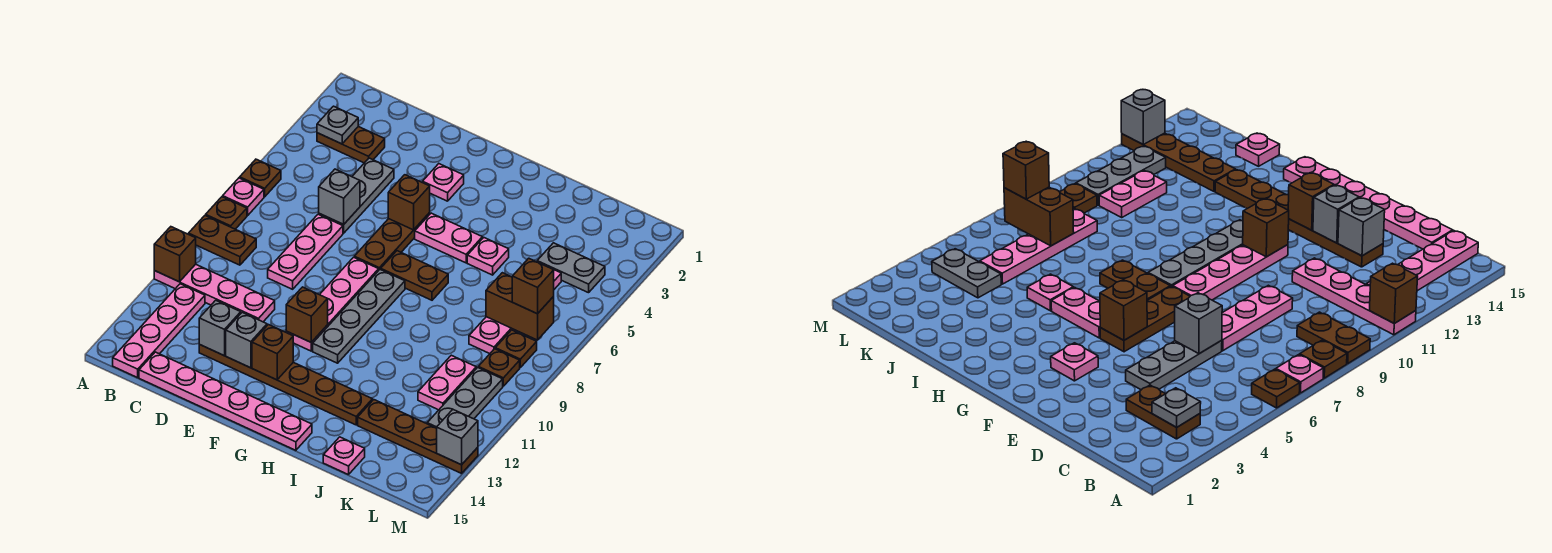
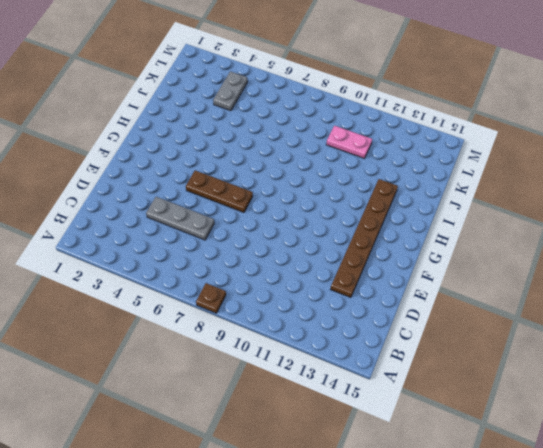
none -> brown 1x1 plate [240,159,281,197]
none -> pink 1x1 plate [223,178,264,215]
none -> brown 1x2 plate [189,215,256,265]
none -> pink 1x4 plate [154,264,275,322]

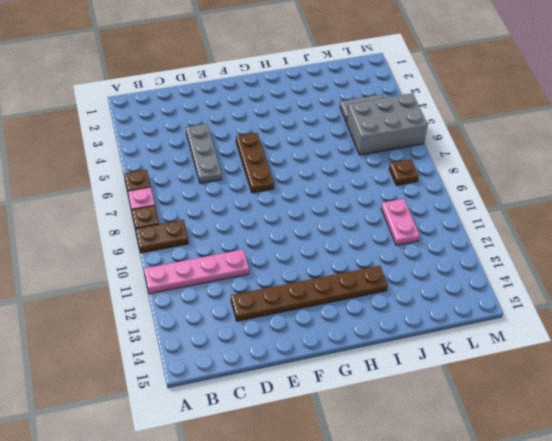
grey 2x3 brick [346,93,428,155] -> pink 1x4 plate [469,270,561,354]
none -> brown 1x2 plate [317,127,385,163]
none -> pink 1x4 plate [113,284,205,378]
none -> pink 1x6 plate [139,352,312,450]
none -> pink 1x3 plate [268,214,343,289]

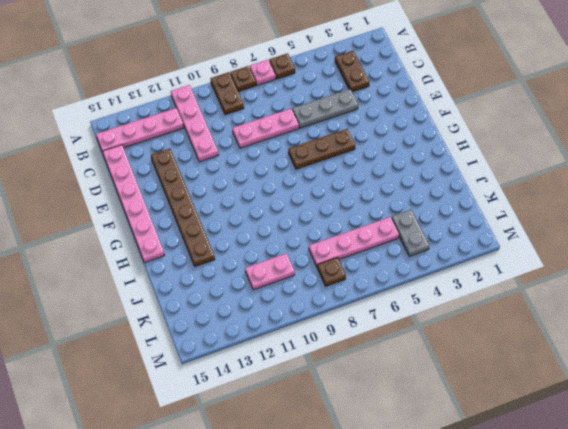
none -> pink 1x1 plate [423,164,464,201]
none -> pink 1x4 plate [286,257,379,351]
none -> pink 1x2 plate [415,213,482,263]
none -> brown 1x2 plate [381,251,448,300]

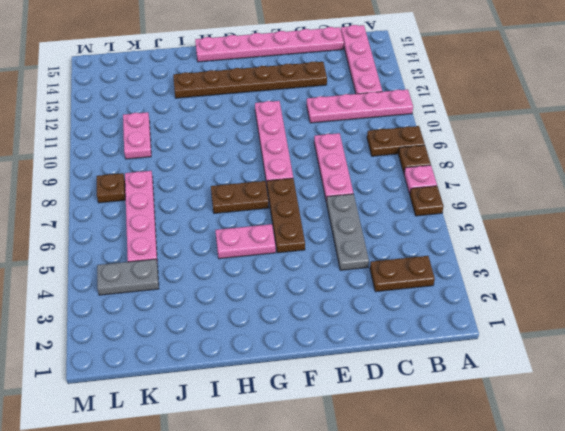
none -> pink 1x1 plate [423,164,464,201]
none -> grey 1x4 plate [313,269,405,363]
none -> pink 1x1 plate [467,238,509,275]
none -> brown 1x4 plate [358,400,478,473]

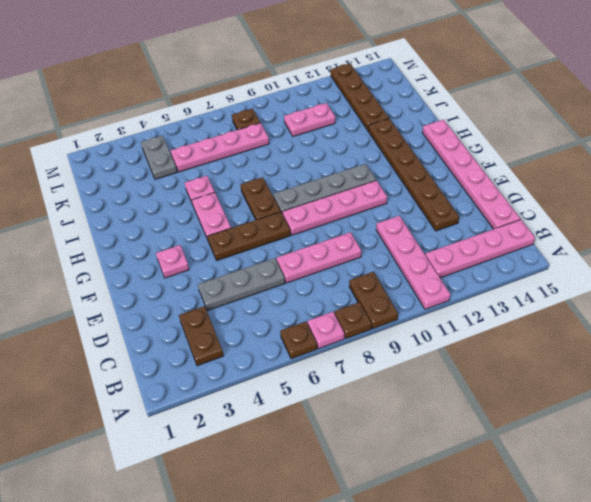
none -> pink 1x1 plate [323,437,365,475]
none -> brown 1x1 plate [478,349,520,386]
none -> grey 1x3 plate [427,367,503,428]
none -> brown 1x1 brick [154,227,196,282]

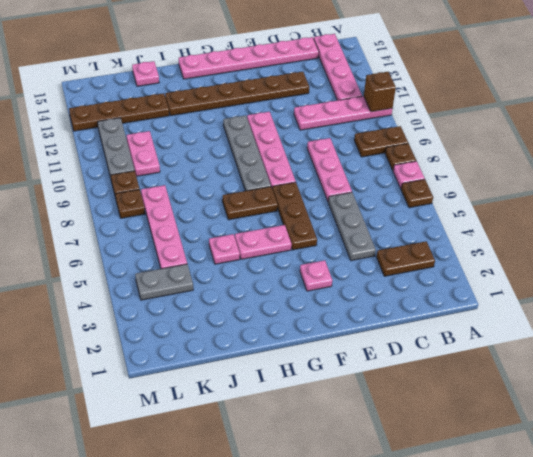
none -> grey 1x1 plate [317,106,358,144]
none -> grey 1x1 brick [319,169,360,224]
none -> grey 1x1 brick [199,300,241,356]
none -> grey 1x1 brick [226,313,267,368]

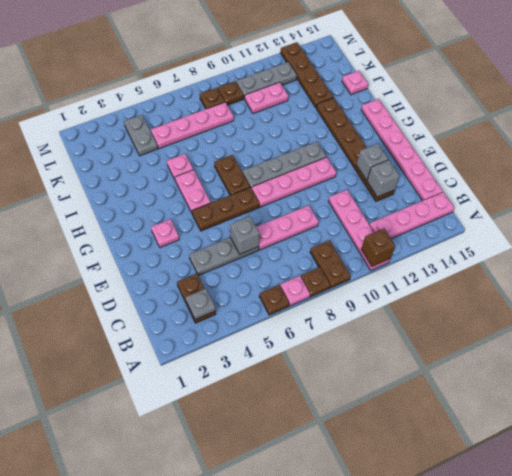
none -> brown 1x1 brick [388,175,430,230]
none -> brown 1x1 brick [286,287,328,342]
none -> brown 1x1 brick [252,325,293,380]
none -> brown 1x2 brick [486,273,554,340]

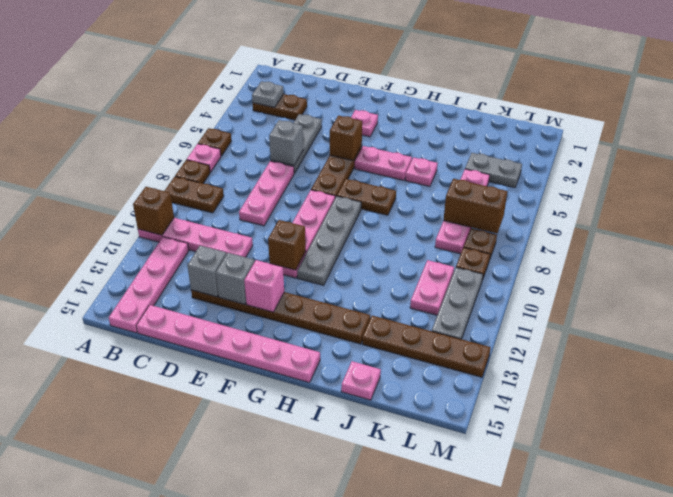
pink 1x1 brick [244,260,284,312] -> brown 1x1 brick [252,325,293,380]
none -> grey 1x1 brick [437,410,478,465]
none -> brown 1x1 brick [512,258,554,314]

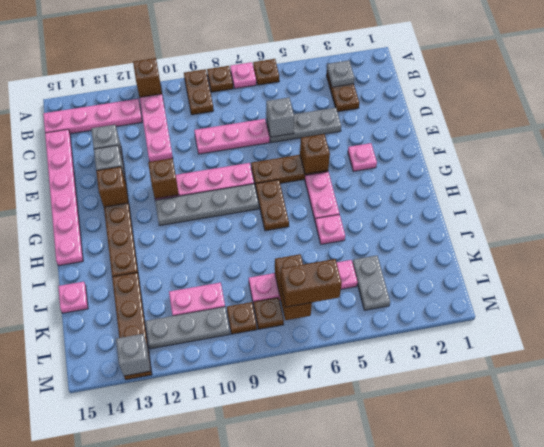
brown 1x2 brick [280,259,342,307] -> brown 1x1 brick [512,258,554,314]

